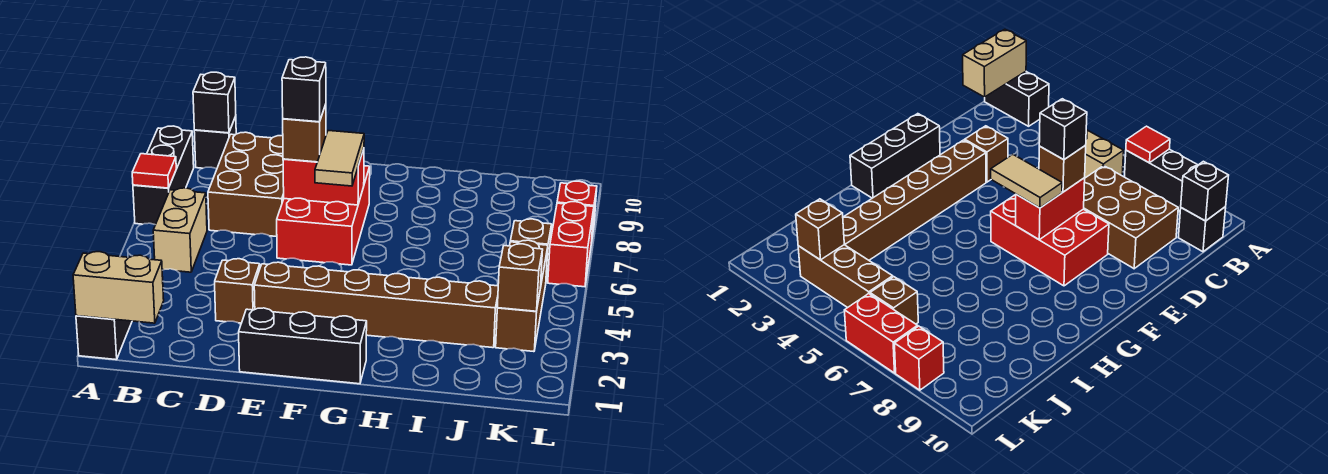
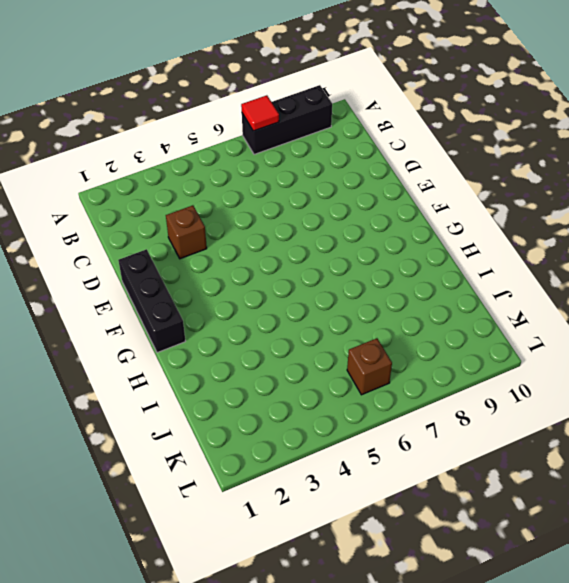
none -> black 1x2 brick [76,316,132,360]
none -> tan 1x2 brick [153,188,207,272]
none -> black 1x1 brick [194,116,236,169]

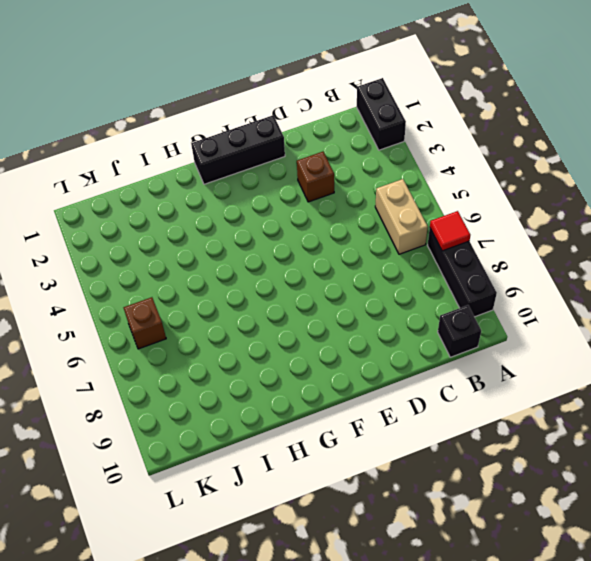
none -> brown 2x3 brick [208,132,284,237]
none -> brown 1x6 brick [254,262,498,348]
none -> red 2x3 brick [277,166,370,265]

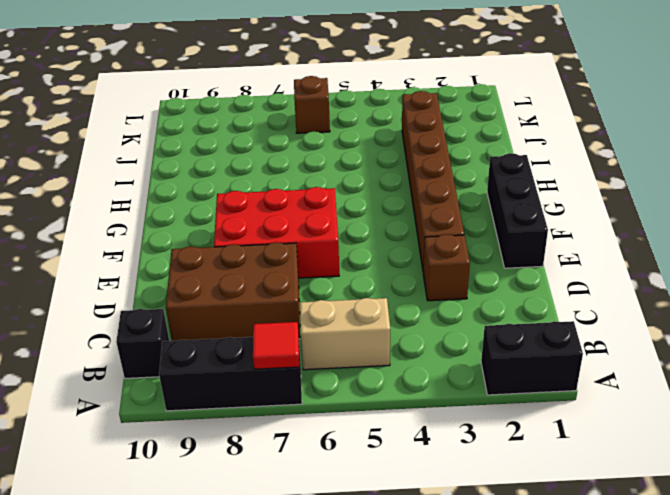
none -> brown 1x3 brick [496,240,548,352]
none -> red 1x2 brick [548,202,594,287]
none -> red 1x1 brick [557,181,597,243]

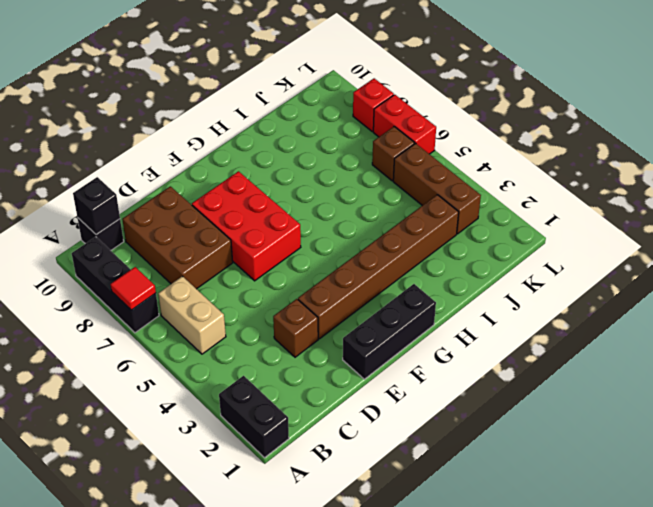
none -> tan 1x2 brick [73,252,164,323]
none -> red 1x2 brick [283,149,364,205]
none -> brown 1x1 brick [497,244,543,311]

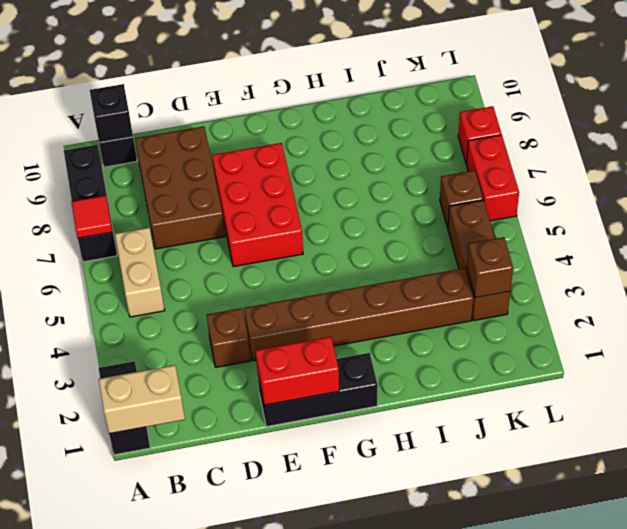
red 1x2 brick [256,337,339,405] -> red 1x2 brick moved to [283,149,364,205]
none -> brown 1x1 brick [283,104,326,162]
none -> tan 1x2 tile [315,131,364,186]
none -> black 1x1 brick [282,57,326,122]

